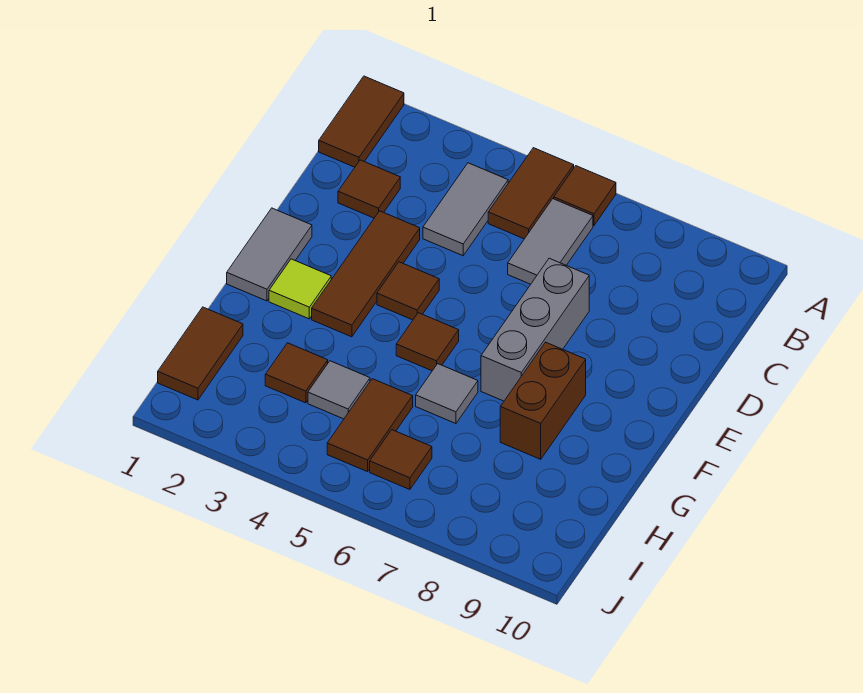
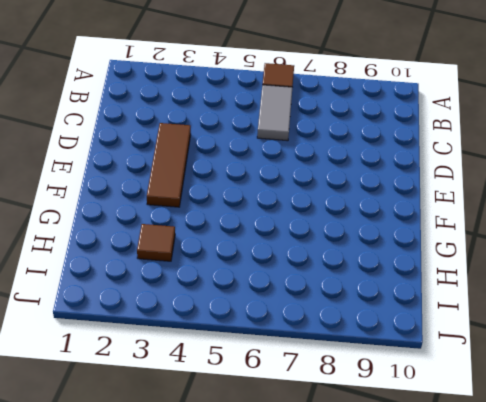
none -> brown 1x2 tile [319,76,404,167]
none -> brown 1x2 tile [488,148,574,239]
none -> grey 1x2 tile [423,163,508,256]

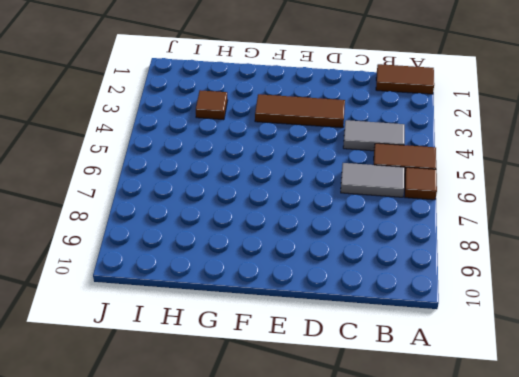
none -> brown 1x1 tile [338,160,400,218]
none -> grey 1x3 brick [481,258,589,401]
none -> grey 1x2 tile [227,208,312,301]

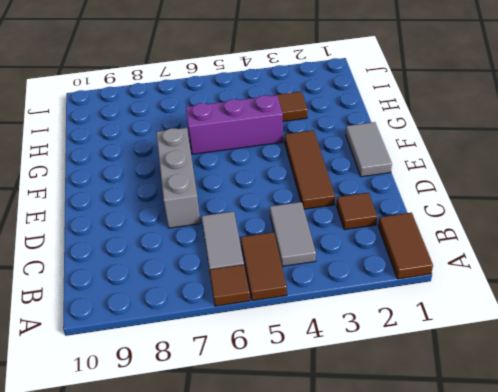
purple 1x3 brick [186,95,283,154] -> grey 1x1 tile [416,364,478,423]
none -> brown 1x1 tile [377,262,439,320]
none -> lime 1x1 tile [269,259,331,319]
none -> brown 1x1 tile [396,313,459,371]

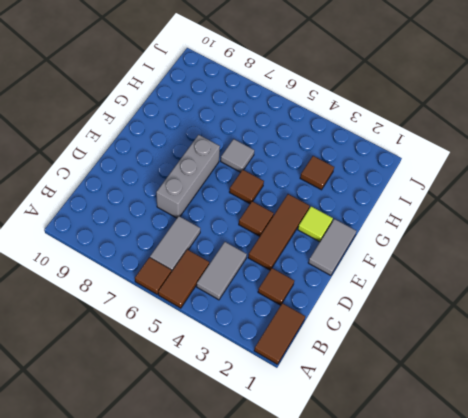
none -> brown 1x2 brick [500,342,586,459]
none -> brown 1x2 tile [158,307,243,400]
none -> grey 1x1 tile [308,361,370,419]

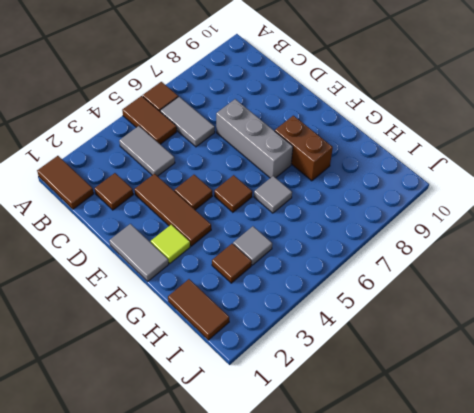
none -> brown 1x2 tile [327,379,413,472]
none -> brown 1x1 tile [370,430,432,489]

